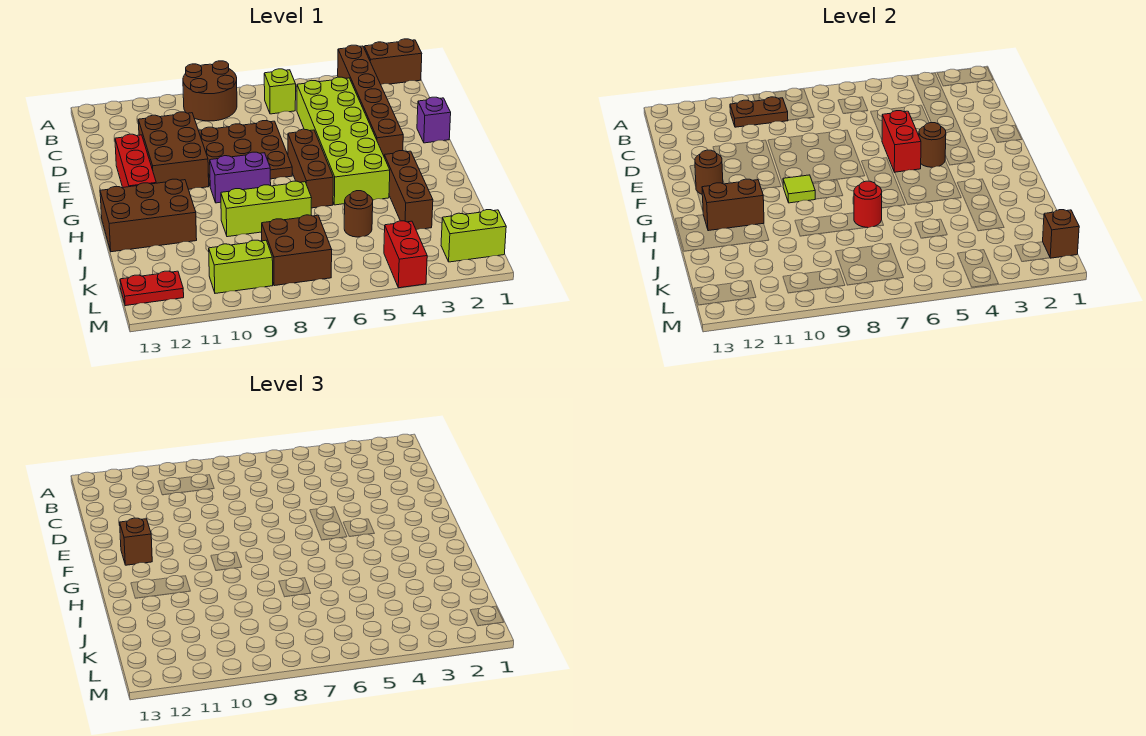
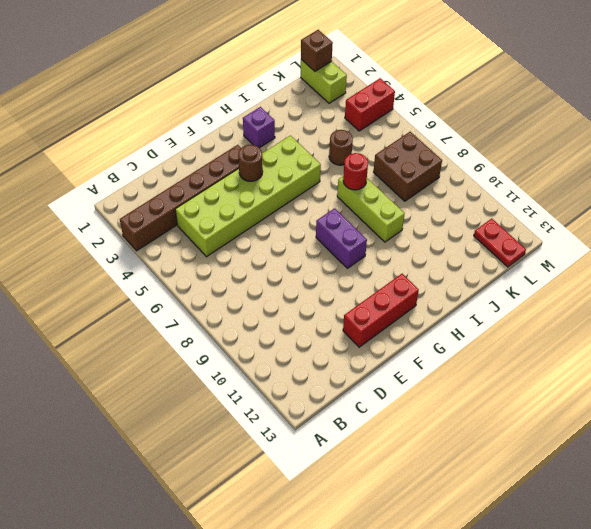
purple 1x1 brick [243,107,275,148] -> purple 1x1 brick moved to [417,97,451,143]
none -> brown 1x2 brick [364,39,422,84]
none -> brown 2x2 round brick [183,61,237,121]
none -> lime 1x1 brick [264,69,296,114]

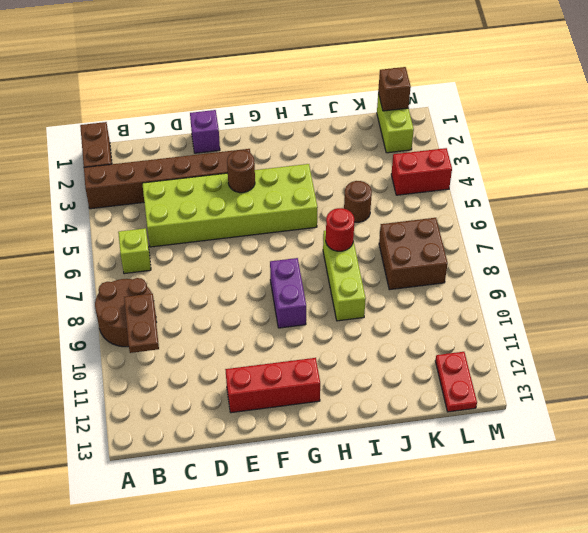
none -> brown 3x3 plate [199,121,292,185]
none -> brown 2x3 brick [138,112,209,189]
none -> brown 1x3 brick [288,129,333,208]

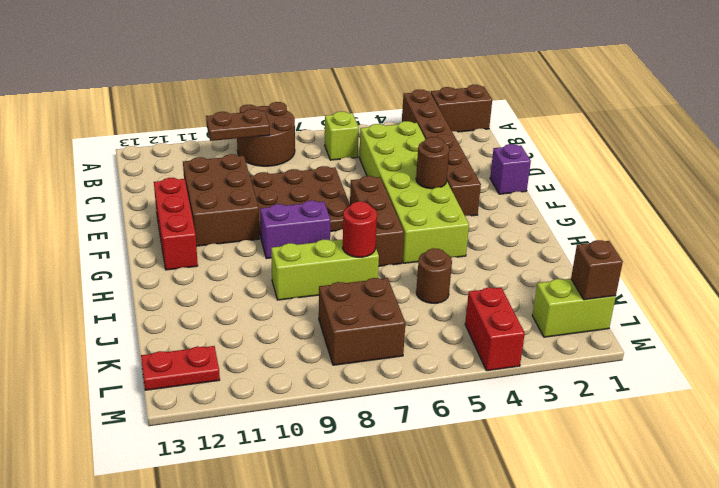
none -> brown 1x3 brick [384,151,433,230]
none -> brown 2x3 brick [100,179,197,252]
none -> lime 1x2 brick [209,240,273,293]

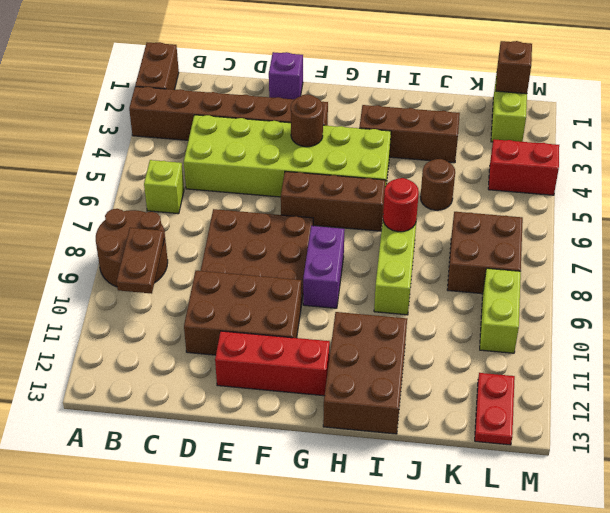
none -> red 1x2 brick [882,111,921,172]
none -> brown 1x1 round brick [695,150,723,194]
none -> lime 1x1 tile [783,175,815,203]

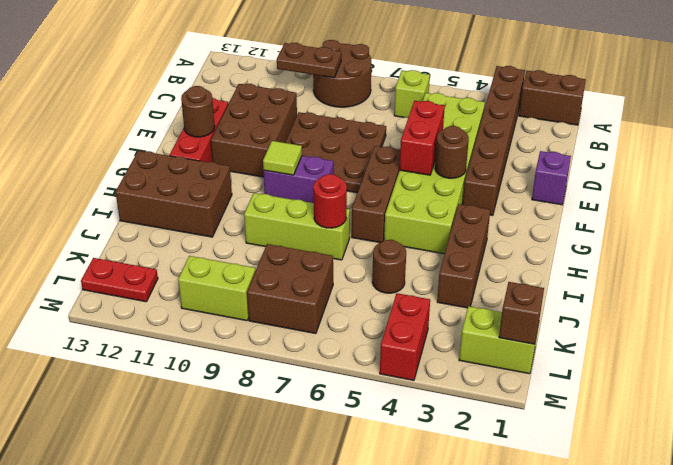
none -> brown 1x2 brick [702,179,764,231]
none -> brown 1x1 brick [120,518,152,565]

